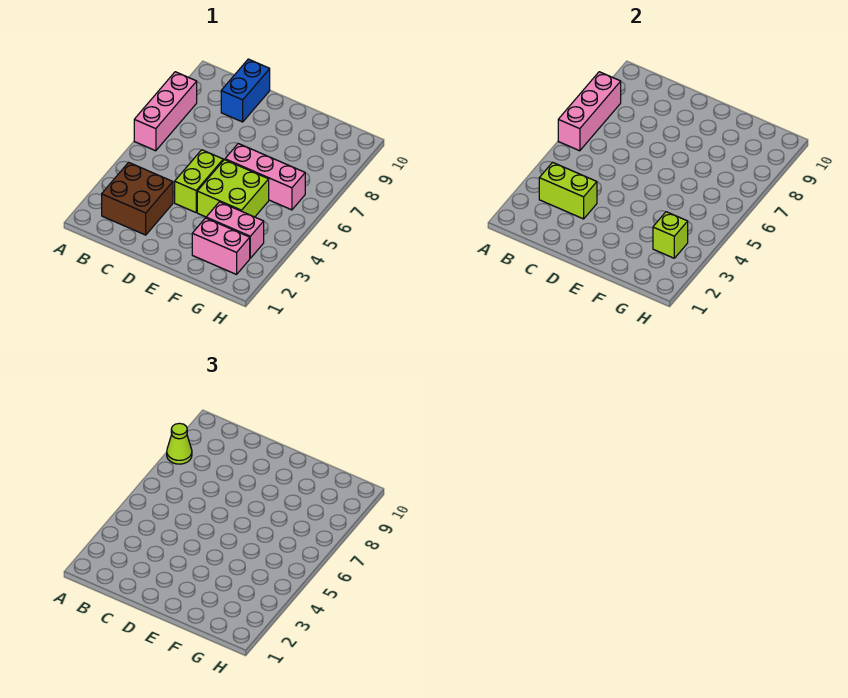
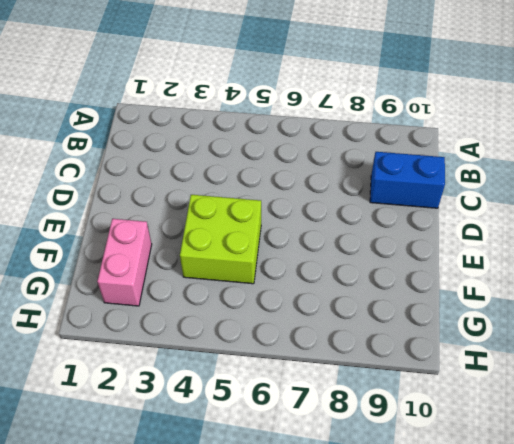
none -> pink 1x3 brick [134,72,197,151]
none -> brown 2x2 brick [102,162,173,235]
none -> lime 1x2 brick [175,150,223,212]

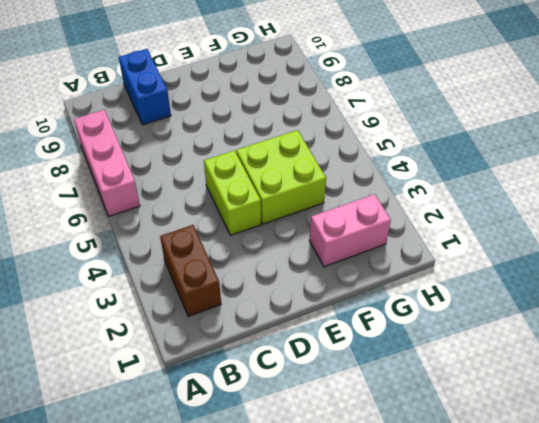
brown 1x2 brick [160,225,221,317] -> brown 2x2 brick [102,162,173,235]
none -> pink 1x3 brick [225,144,305,210]
none -> pink 1x2 brick [206,202,264,258]
none -> pink 1x3 brick [558,72,621,151]

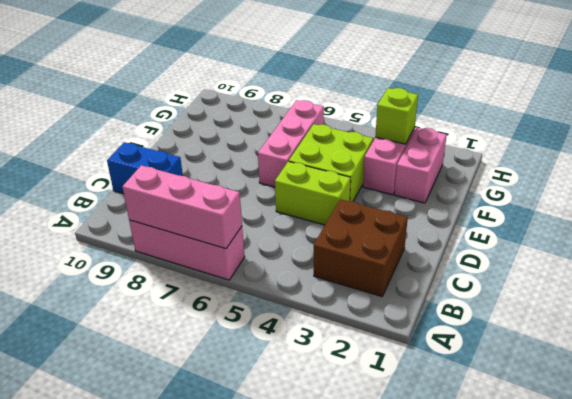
none -> lime 1x2 brick [539,162,597,219]
none -> lime 1x1 cone [167,423,192,464]

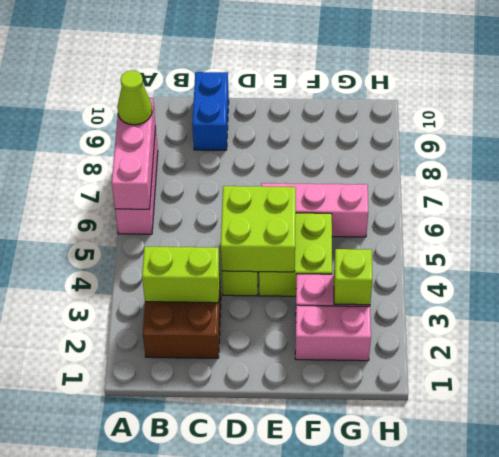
lime 2x2 brick [221,186,296,272] -> none

